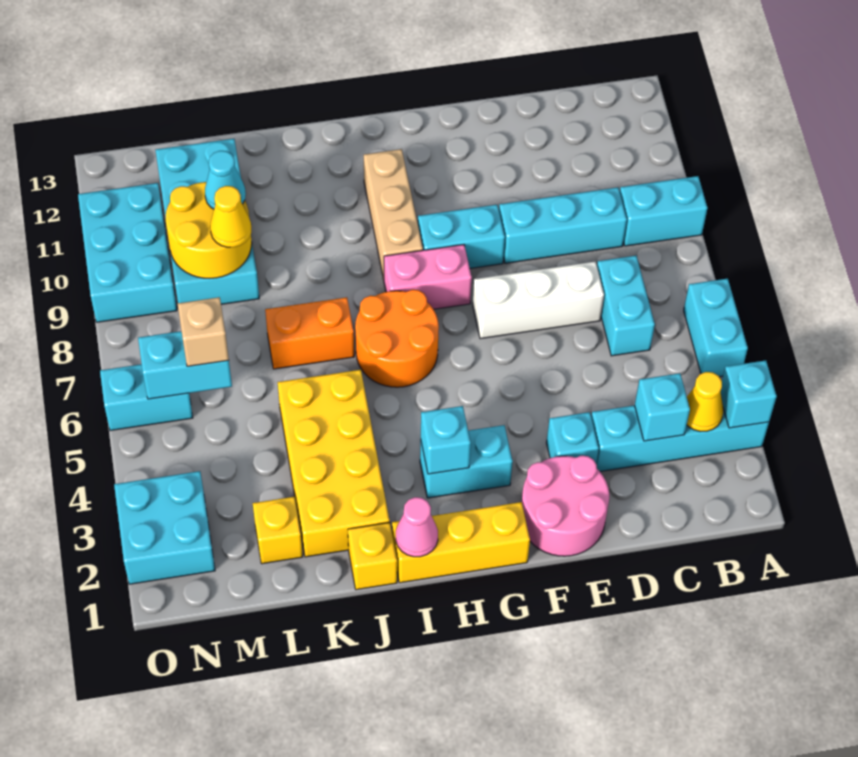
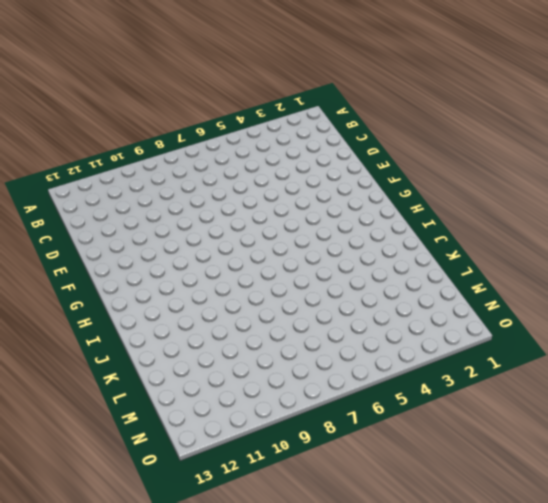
none -> cyan 1x4 brick [591,405,769,471]
none -> cyan 1x2 brick [684,279,748,377]
none -> cyan 1x2 brick [620,176,708,246]
none -> cyan 1x2 brick [597,256,655,356]

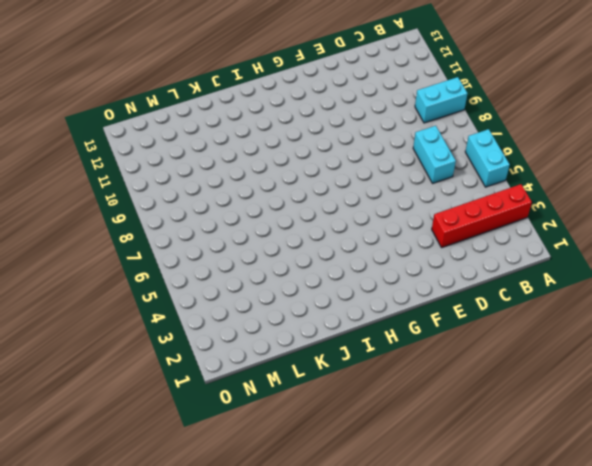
red 1x4 brick [432,184,532,247] -> cyan 1x4 brick [591,405,769,471]
none -> cyan 1x3 brick [499,187,627,263]
none -> white 1x3 brick [473,262,604,339]
none -> pink 2x2 round brick [522,456,609,556]
none -> cyan 1x1 brick [546,412,599,463]

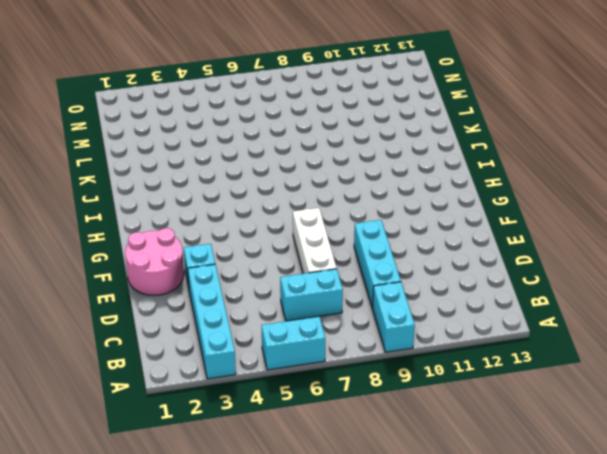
none -> cyan 1x2 brick [418,205,505,268]
none -> yellow 1x3 brick [392,502,530,583]
none -> cyan 1x2 brick [420,425,513,498]
none -> pink 1x2 brick [384,245,472,309]

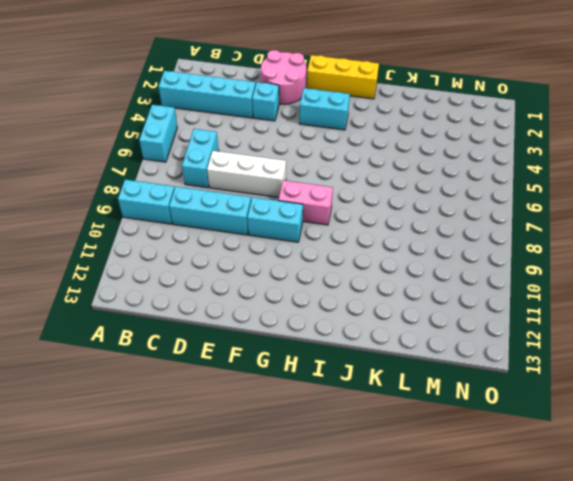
none -> orange 2x2 round brick [355,290,439,387]
none -> tan 1x3 brick [364,149,423,279]
none -> yellow 1x1 brick [348,523,397,590]
none -> yellow 2x4 brick [278,370,390,557]

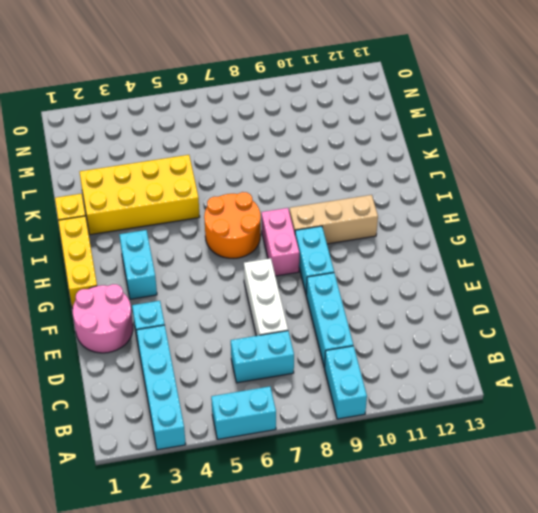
none -> orange 1x2 brick [265,297,354,369]
none -> yellow 1x1 brick [253,497,303,564]
none -> cyan 2x4 brick [155,139,259,304]
none -> cyan 2x2 brick [114,471,215,584]

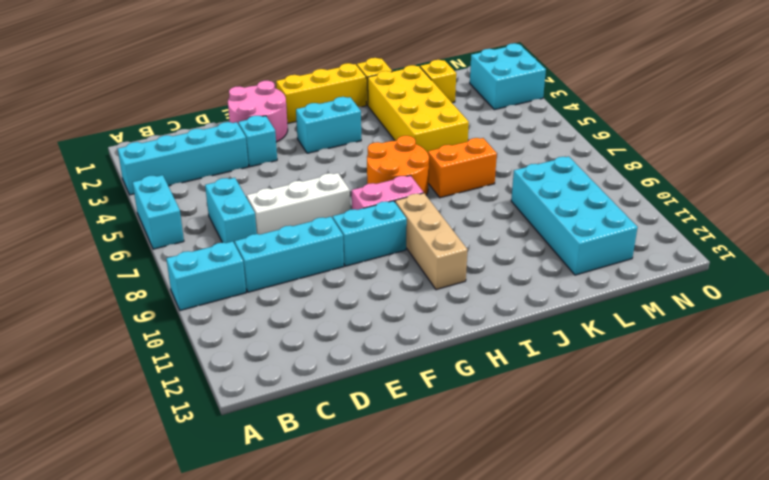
none -> cyan 1x2 brick [100,364,193,431]
none -> cyan 2x3 brick [78,183,177,322]
none -> cyan 1x1 brick [721,360,777,428]
none -> yellow 1x1 cone [687,372,724,432]

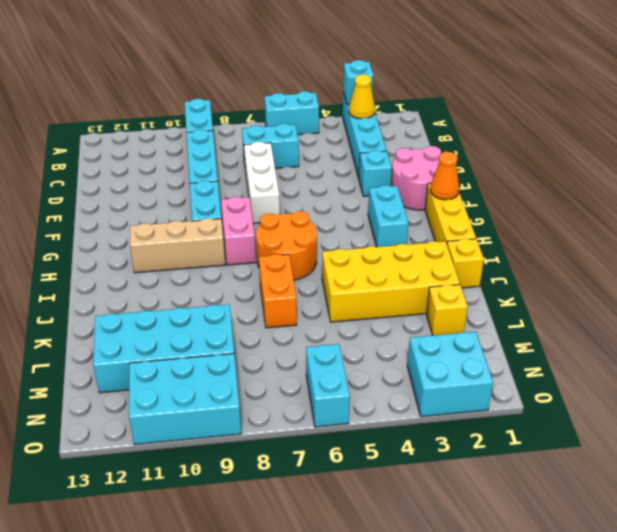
orange 1x1 cone [431,152,459,200] -> none
none -> cyan 1x1 brick [635,373,690,441]
none -> cyan 1x1 brick [421,406,471,474]
none -> pink 1x1 cone [396,497,438,557]
none -> yellow 2x2 round brick [166,182,252,278]

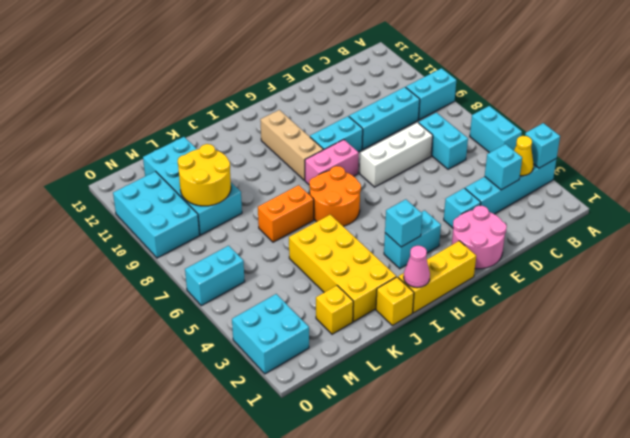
none -> cyan 1x2 brick [138,331,232,399]
none -> yellow 1x1 cone [210,186,251,247]
none -> cyan 1x1 cone [205,151,246,209]
none -> tan 1x1 brick [178,297,229,366]

